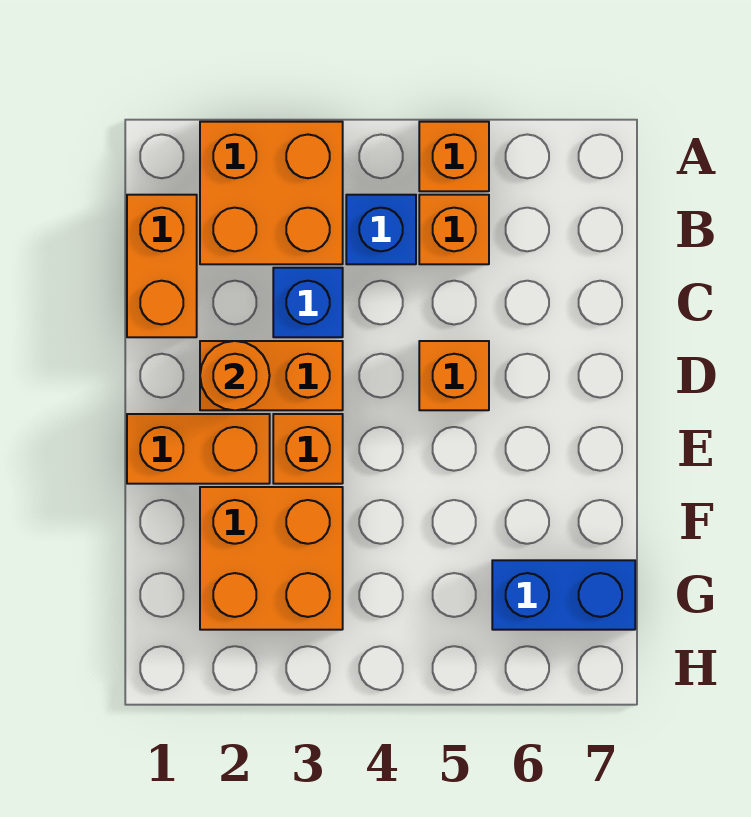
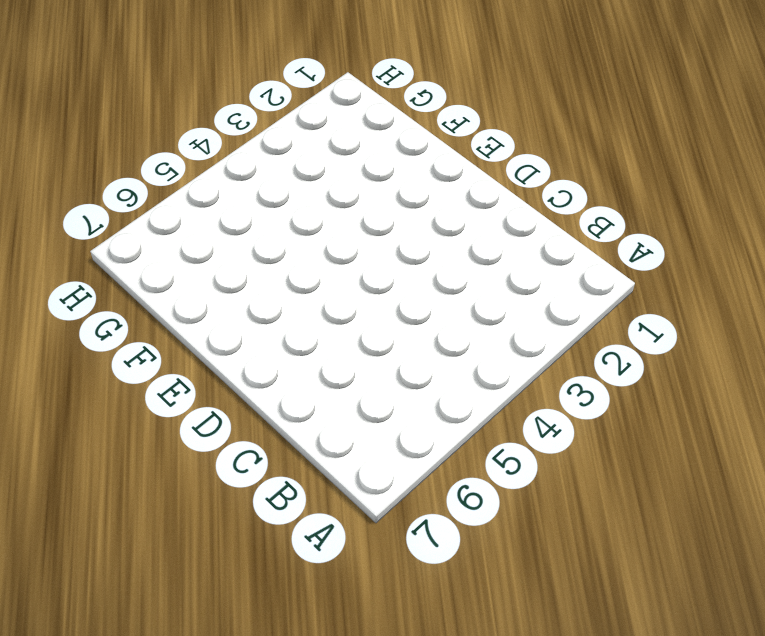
none -> orange 2x2 brick [200,122,343,264]
none -> orange 1x1 brick [419,122,489,191]
none -> orange 1x2 brick [127,195,197,337]

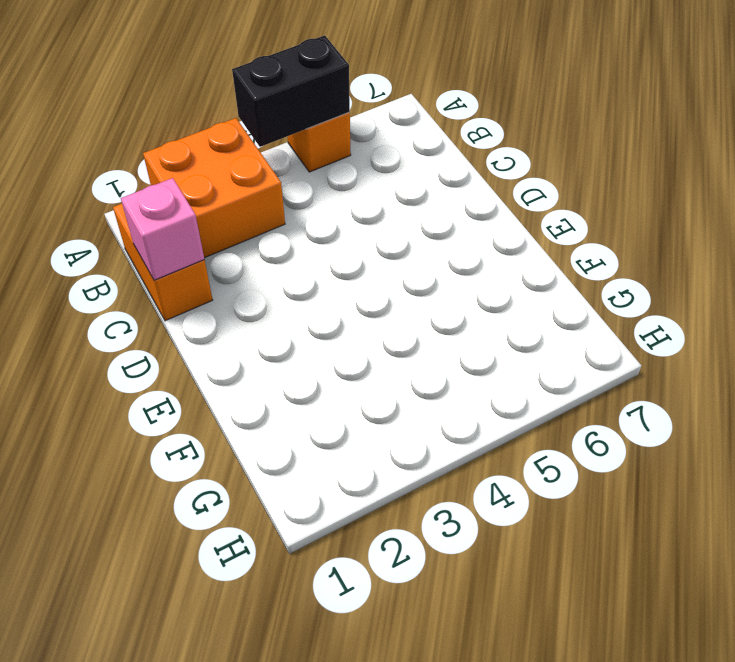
black 1x2 brick [232,35,350,147] -> none
pink 1x1 brick [121,178,204,281] -> none
none -> blue 1x1 brick [346,195,416,264]
none -> orange 1x1 brick [419,195,489,264]
none -> blue 1x1 brick [273,268,343,337]

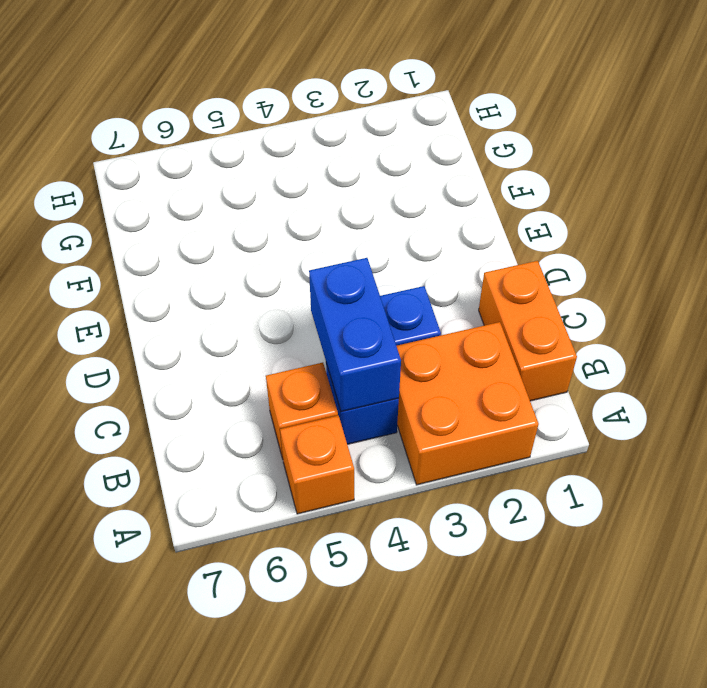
blue 1x2 brick [309,258,401,412] -> blue 1x2 brick turned to [492,560,635,630]
none -> orange 1x2 brick [200,341,343,410]
none -> orange 1x1 brick [419,341,489,410]
none -> orange 1x2 brick [127,414,270,484]

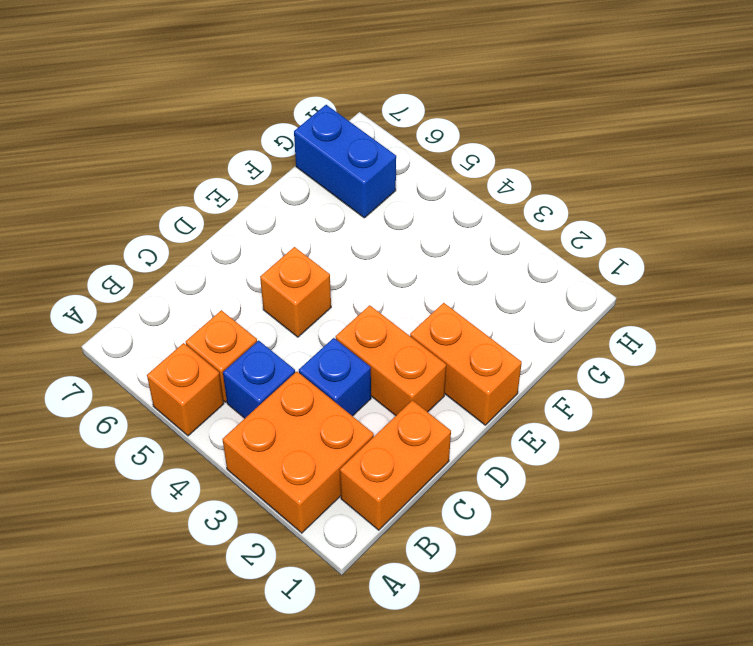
none -> orange 1x1 brick [273,414,343,484]
none -> orange 2x2 brick [200,487,343,630]
none -> orange 1x1 round brick [200,341,270,410]

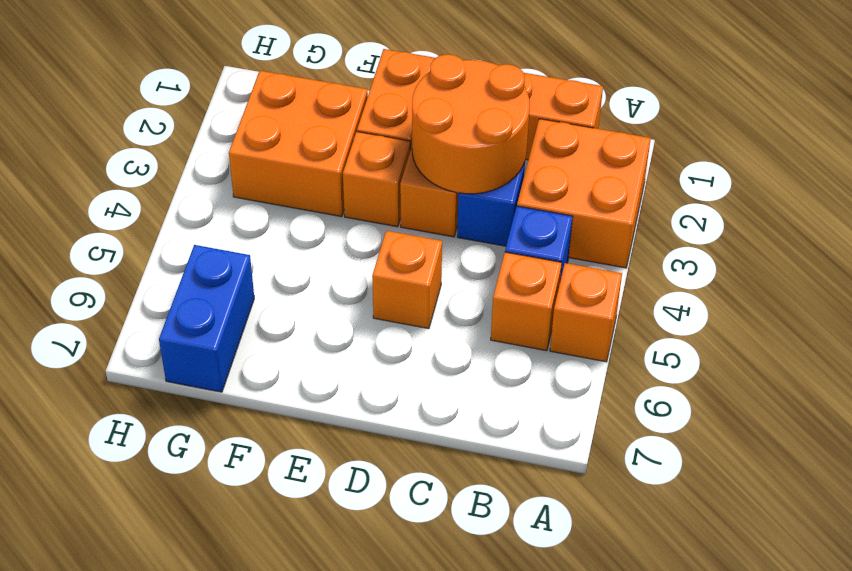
orange 2x2 round brick [412,54,530,194] -> orange 1x1 round brick [200,341,270,410]

